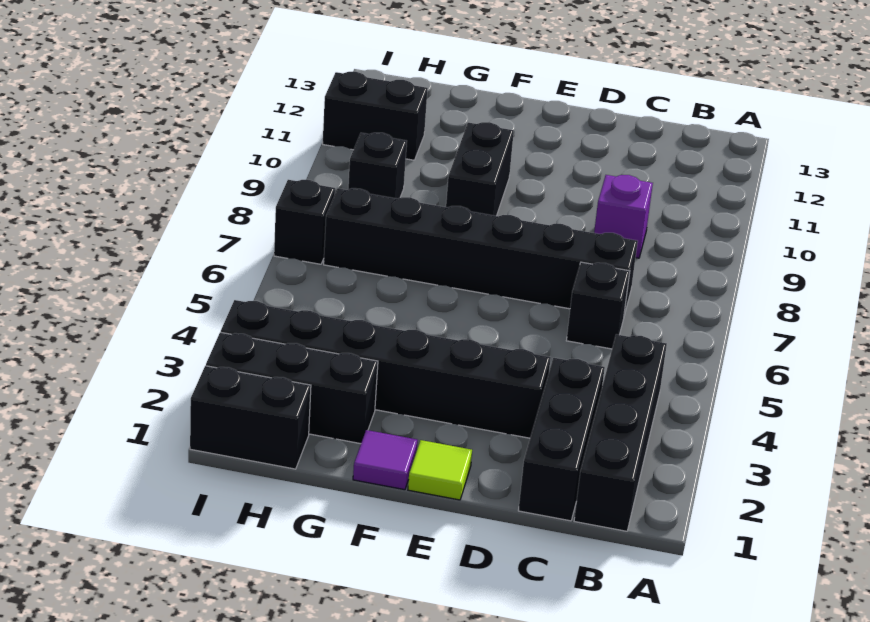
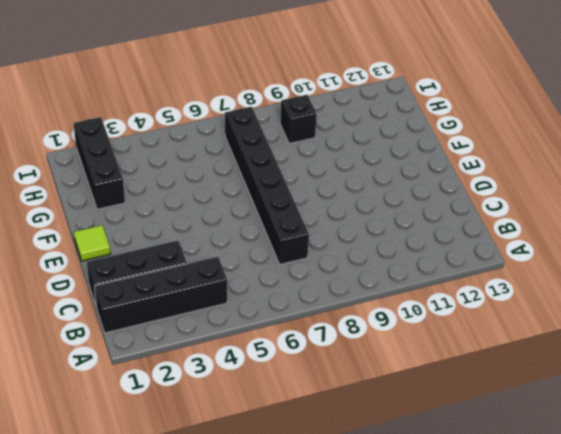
none -> black 1x1 brick [566,262,630,349]
none -> purple 1x1 brick [594,175,653,258]
none -> black 1x6 brick [221,300,551,438]

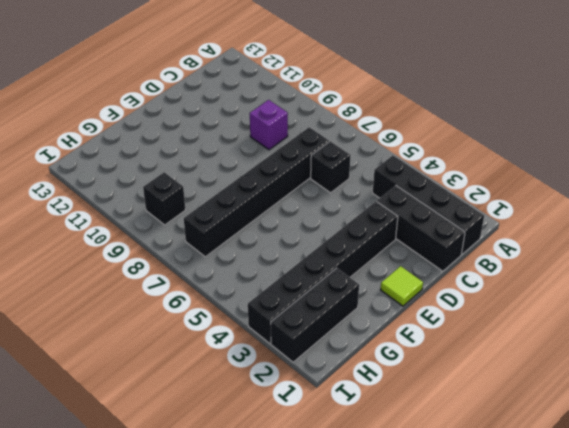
none -> purple 1x1 tile [353,430,418,490]
none -> black 1x2 brick [446,122,514,216]
none -> black 1x2 brick [190,366,311,469]

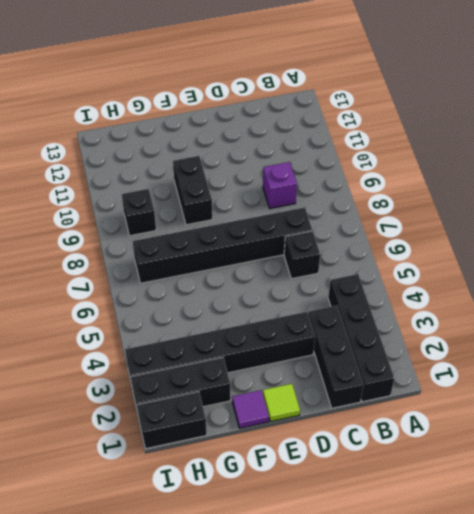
none -> black 1x2 brick [323,72,428,160]
none -> black 1x1 brick [274,180,335,264]

